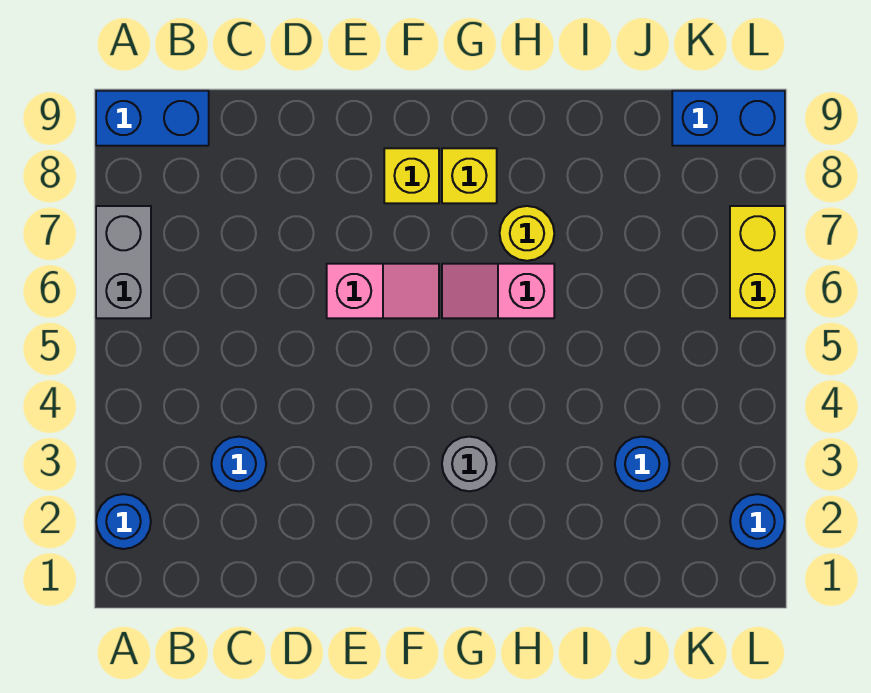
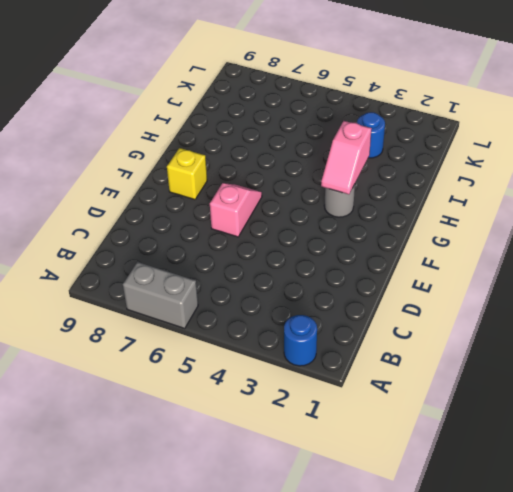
pink 1x2 slope [321,121,372,194] -> pink 1x2 slope moved to [442,264,554,318]
none -> blue 1x2 brick [96,91,209,146]
none -> blue 1x1 round brick [211,437,266,491]
none -> yellow 1x1 brick [442,148,497,203]

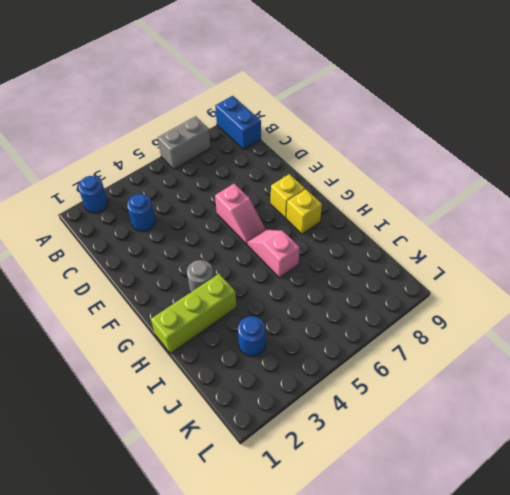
lime 1x3 brick [151,274,237,354] -> none
none -> yellow 1x1 round brick [500,206,554,261]
none -> blue 1x2 brick [672,91,785,146]
none -> blue 1x1 round brick [730,494,785,549]

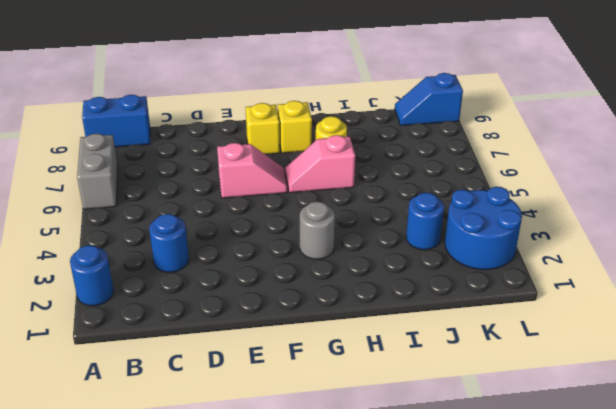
blue 2x2 round brick [445,187,522,270] -> blue 1x1 round brick [730,494,785,549]
blue 1x2 slope [395,73,463,126] -> blue 1x2 brick [672,91,785,146]
none -> yellow 1x2 brick [730,206,785,318]

